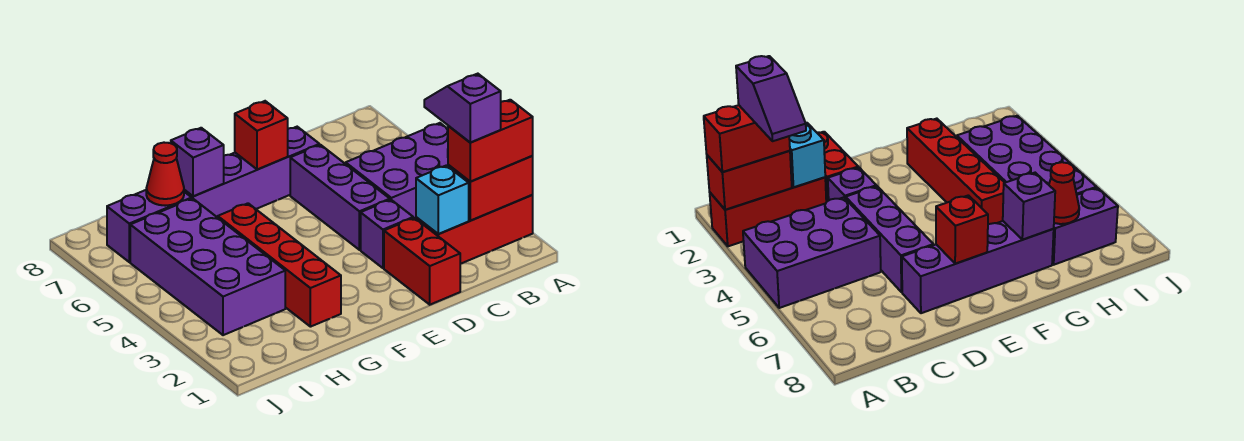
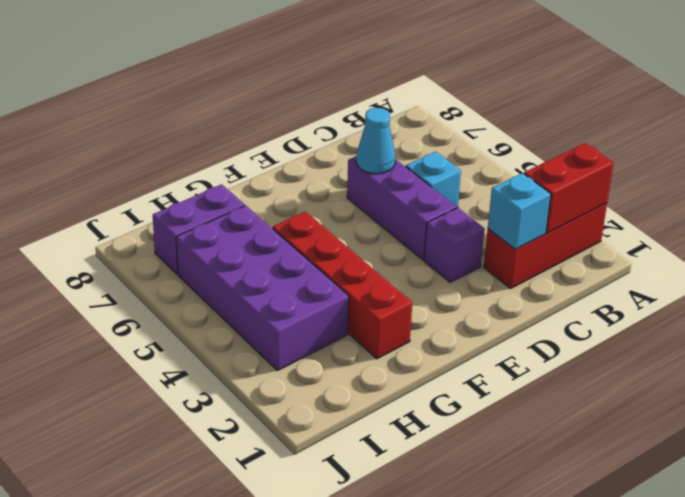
cyan 1x1 brick [406,152,461,208] -> purple 2x3 brick [346,123,448,219]
cyan 1x1 cone [356,108,395,174] -> none
none -> red 1x2 brick [384,218,460,305]
none -> purple 1x4 brick [184,127,319,218]
none -> red 1x1 brick [235,101,288,169]

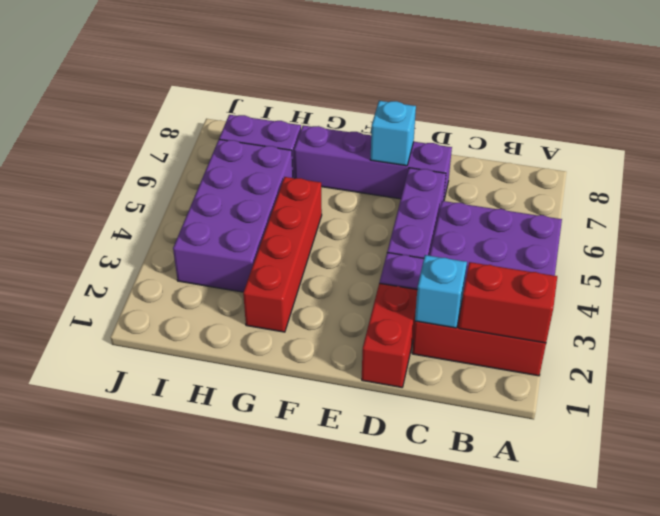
cyan 1x1 brick [371,101,416,166] -> red 1x1 brick [235,101,288,169]
none -> purple 1x1 brick [171,128,224,196]
none -> red 1x1 cone [146,143,184,206]
none -> red 1x2 brick [448,100,533,181]

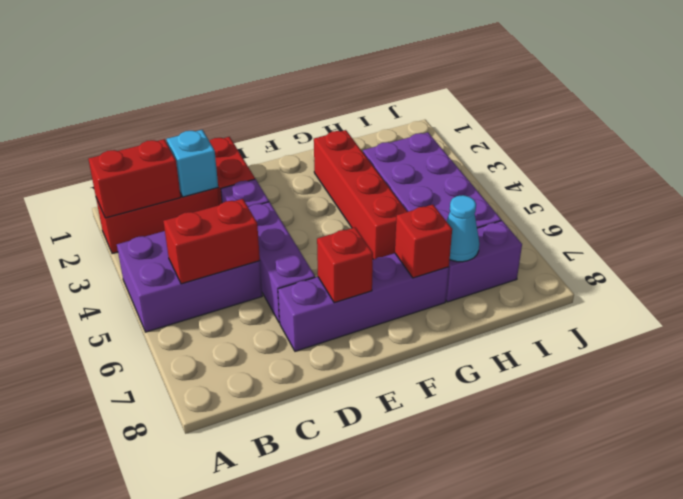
red 1x2 brick [163,199,260,284] -> red 1x2 brick moved to [448,100,533,181]
red 1x1 brick [395,205,452,278] -> purple 1x1 brick [171,128,224,196]
cyan 1x1 cone [446,195,479,262] -> red 1x1 cone [146,143,184,206]
none -> purple 1x2 slope [424,74,501,143]

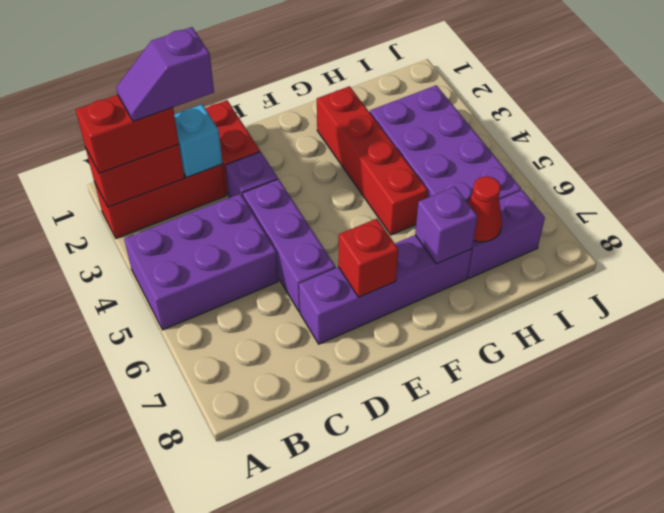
purple 1x2 slope [116,27,214,122] -> purple 1x2 slope turned to [424,74,501,143]

